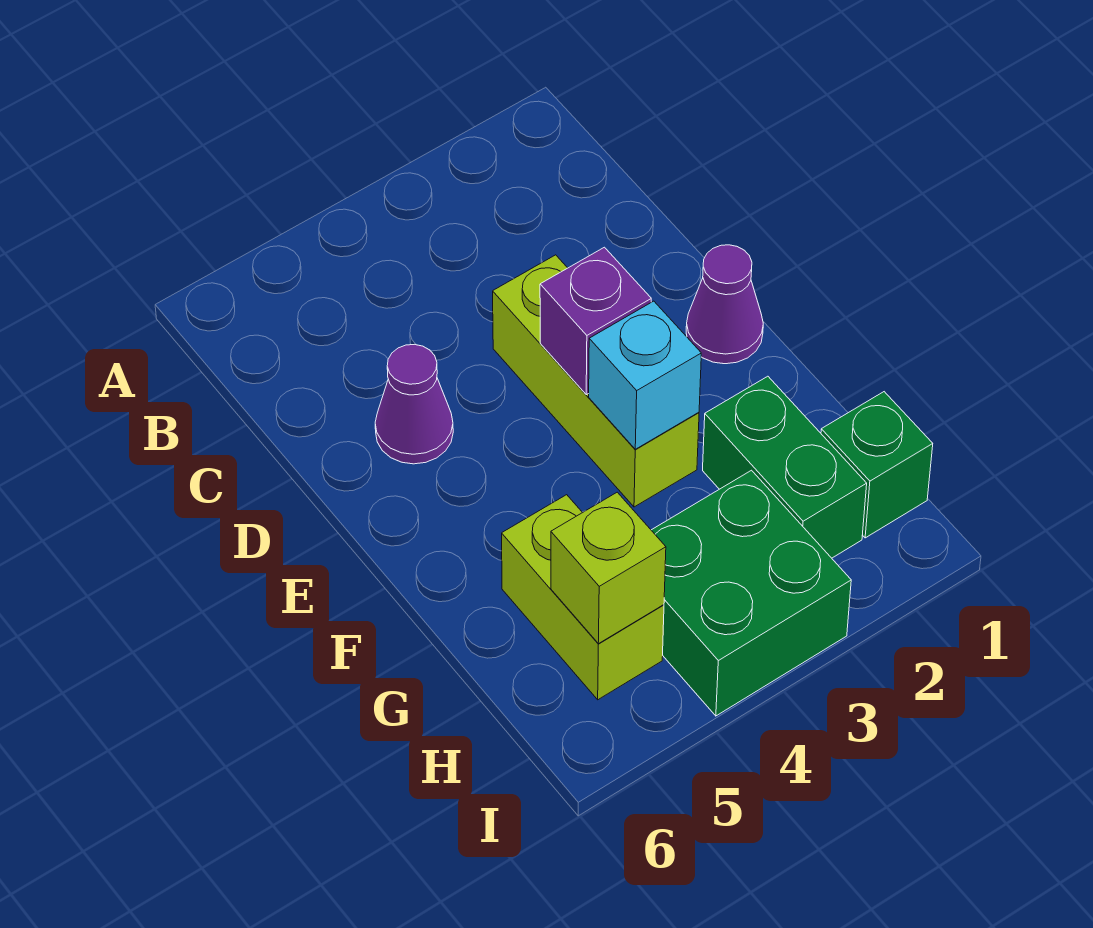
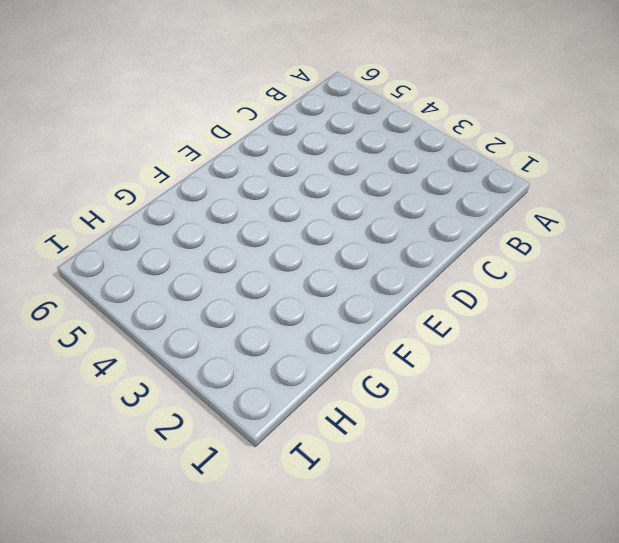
none -> lime 1x3 brick [493,255,699,507]
none -> purple 1x1 cone [375,344,453,464]

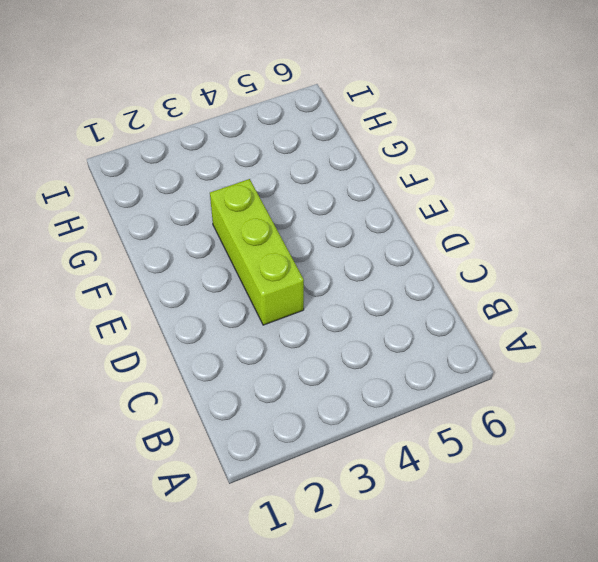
none -> purple 1x1 cone [375,344,453,464]
none -> purple 1x1 cone [686,245,763,364]

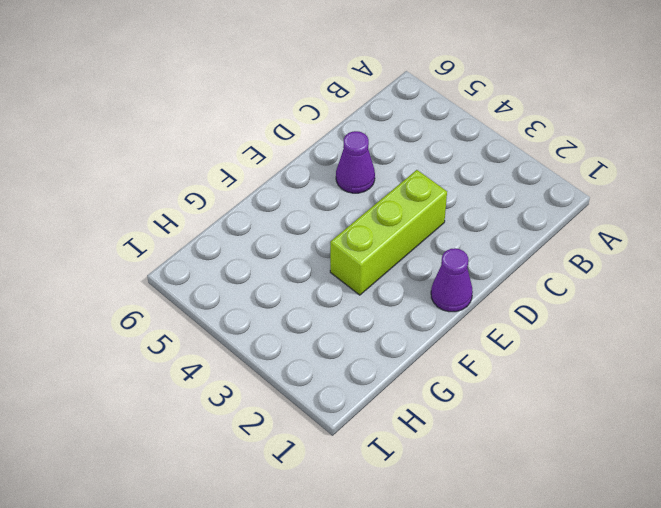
none -> green 1x2 brick [703,376,867,558]
none -> lime 1x2 brick [502,495,664,700]

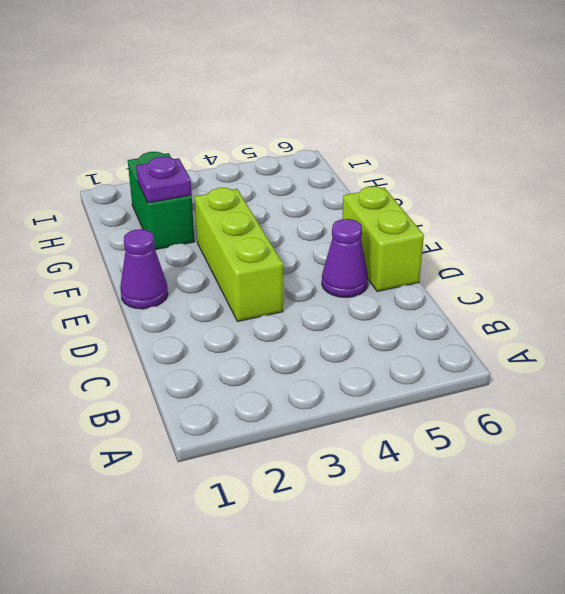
lime 1x2 brick [342,186,424,292] -> lime 1x2 brick moved to [502,495,664,700]
purple 1x1 plate [136,157,192,203] -> none
none -> green 1x1 brick [821,392,933,538]
none -> green 2x2 brick [651,470,851,716]

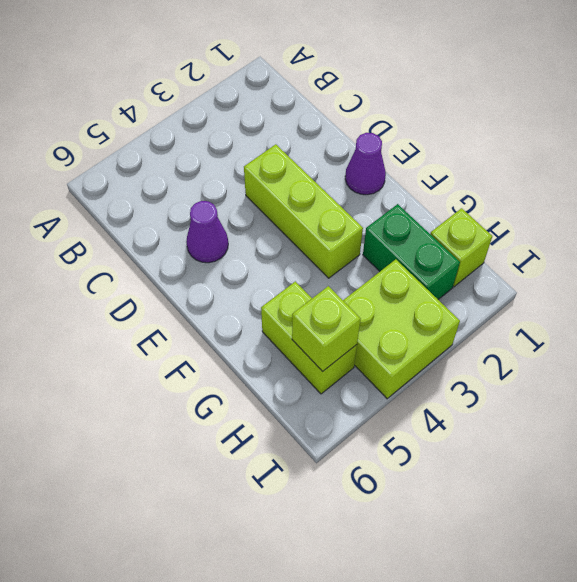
lime 1x1 brick [430,208,492,287] -> green 1x1 brick [821,392,933,538]
lime 2x2 brick [343,259,460,399] -> green 2x2 brick [651,470,851,716]
none -> purple 1x1 brick [540,247,651,395]
none -> cyan 1x1 brick [589,301,701,449]

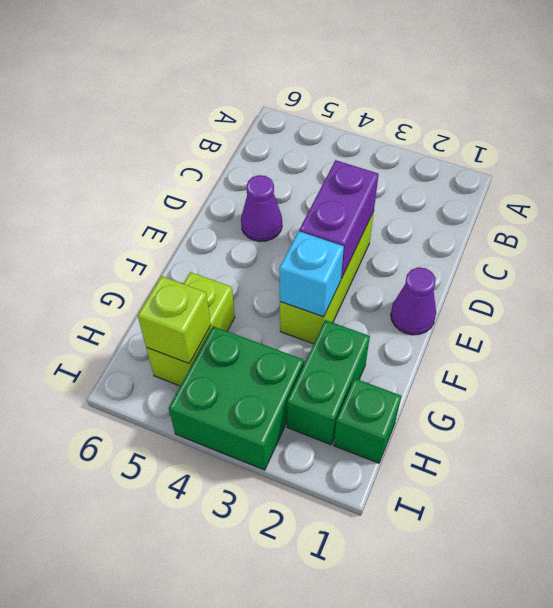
purple 1x2 brick [299,160,379,279] -> purple 1x1 brick [540,247,651,395]

